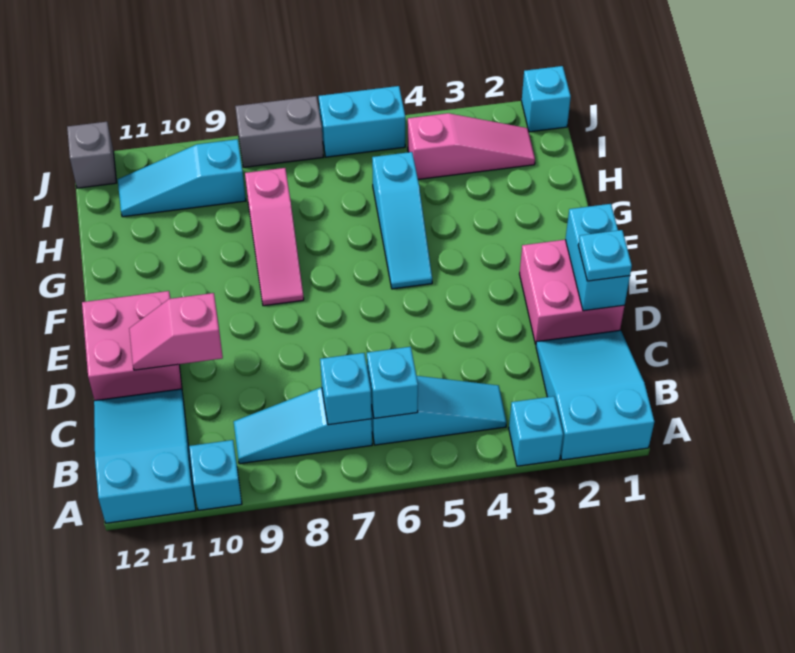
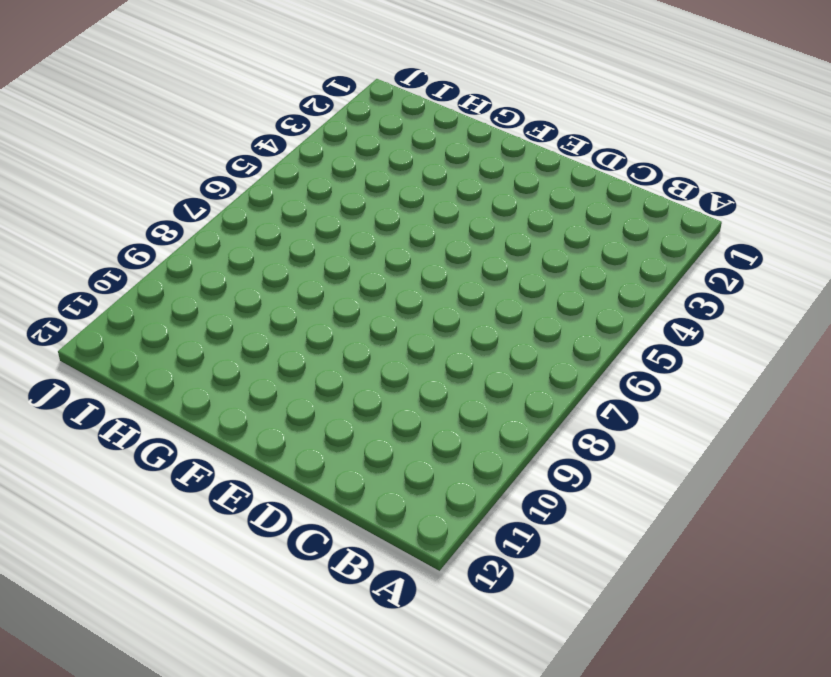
none -> cyan 2x3 slope [536,330,654,460]
none -> cyan 1x1 brick [509,396,563,466]
none -> cyan 1x1 brick [189,440,242,510]

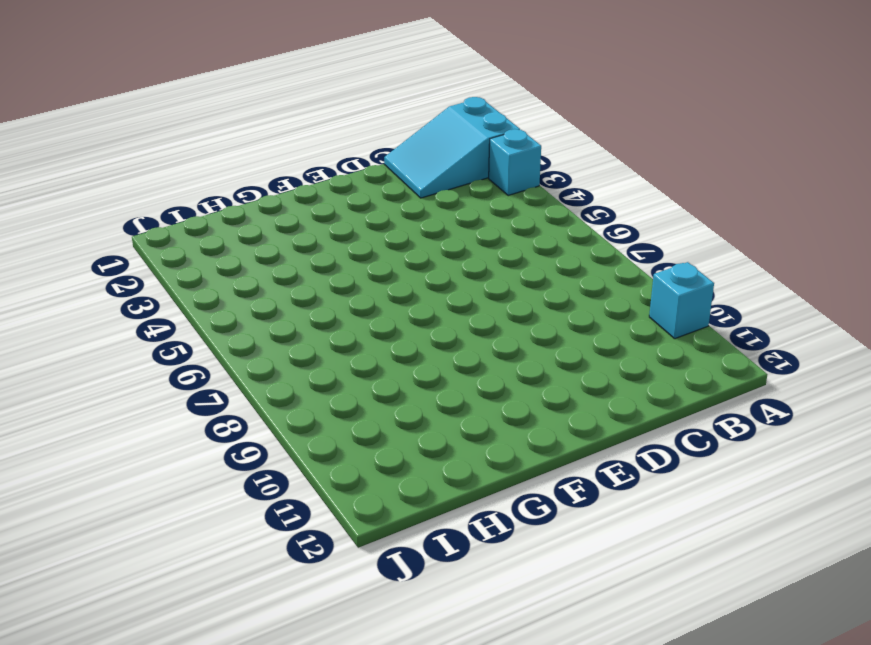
none -> cyan 2x3 slope [94,389,196,523]
none -> cyan 1x3 slope [371,376,507,445]
none -> cyan 1x3 slope [234,387,372,464]

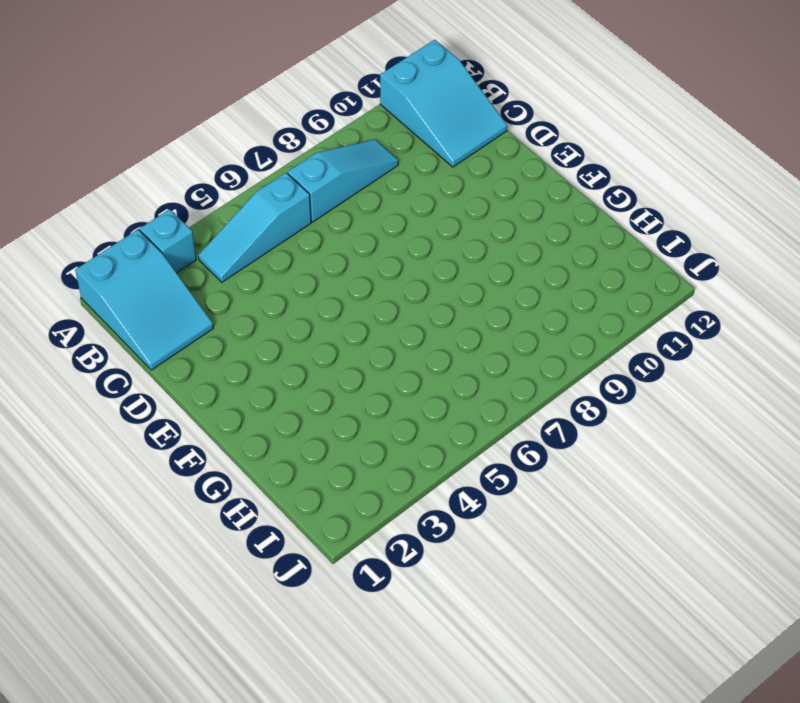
none -> cyan 1x1 brick [189,440,242,510]
none -> pink 2x2 brick [520,240,624,344]
none -> pink 2x2 brick [82,291,182,401]

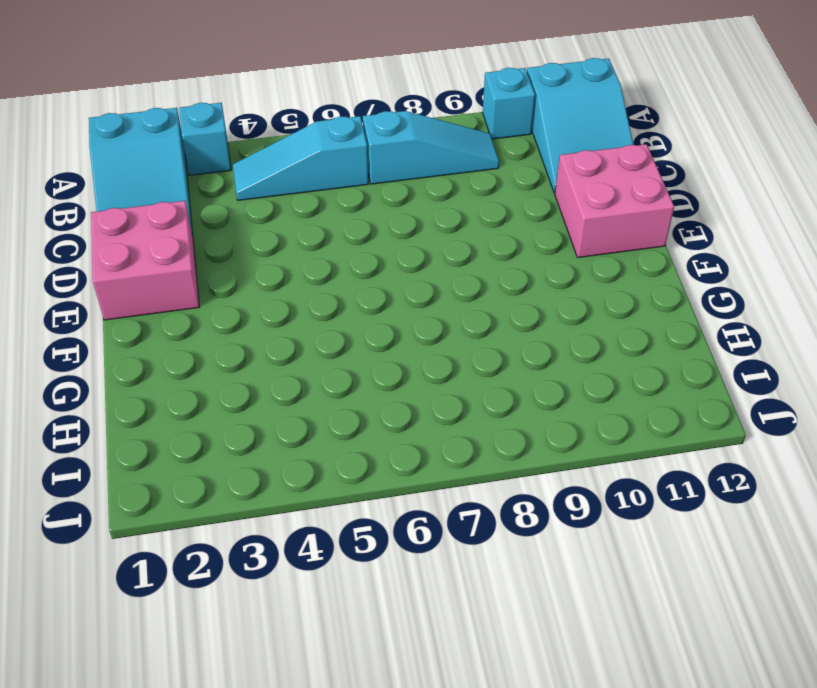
none -> cyan 1x3 slope [372,152,432,289]
none -> pink 1x3 slope [245,168,304,306]
none -> pink 1x3 slope [408,113,535,179]

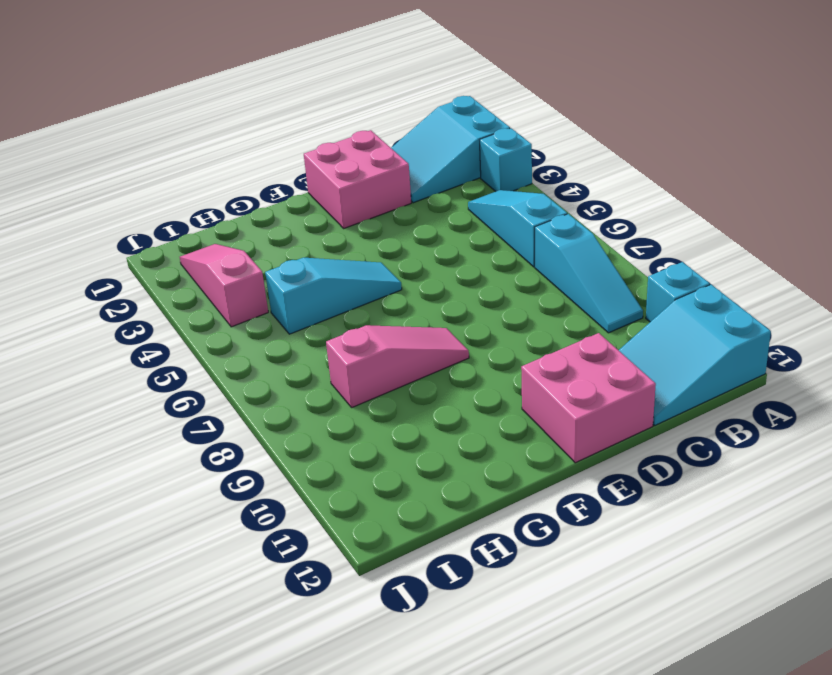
none -> cyan 1x3 slope [118,139,246,217]
none -> cyan 1x1 brick [522,66,571,132]
none -> cyan 1x2 brick [319,86,405,157]

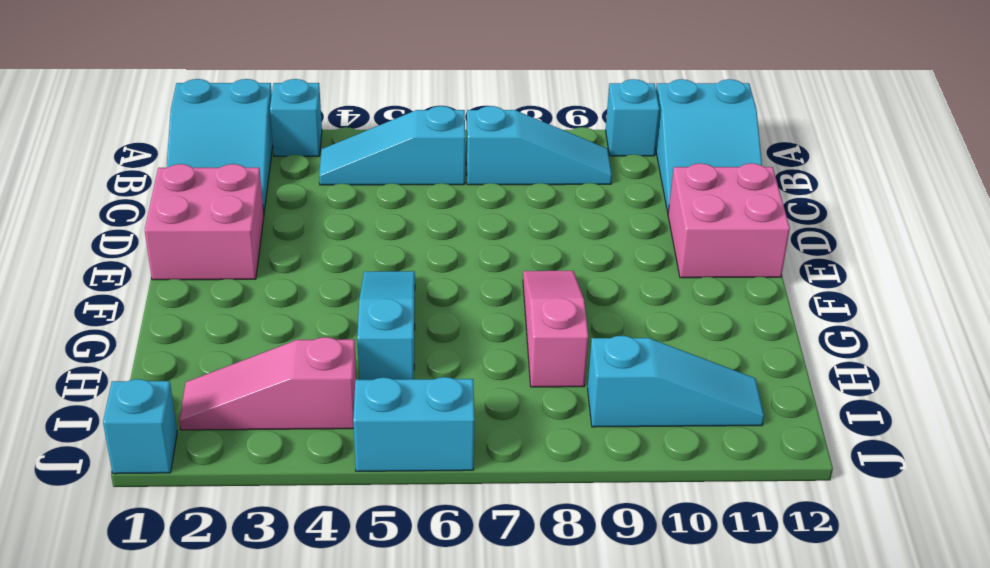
none -> grey 1x2 brick [235,96,323,167]
none -> grey 1x1 brick [67,122,117,188]
none -> cyan 1x1 brick [367,347,418,418]

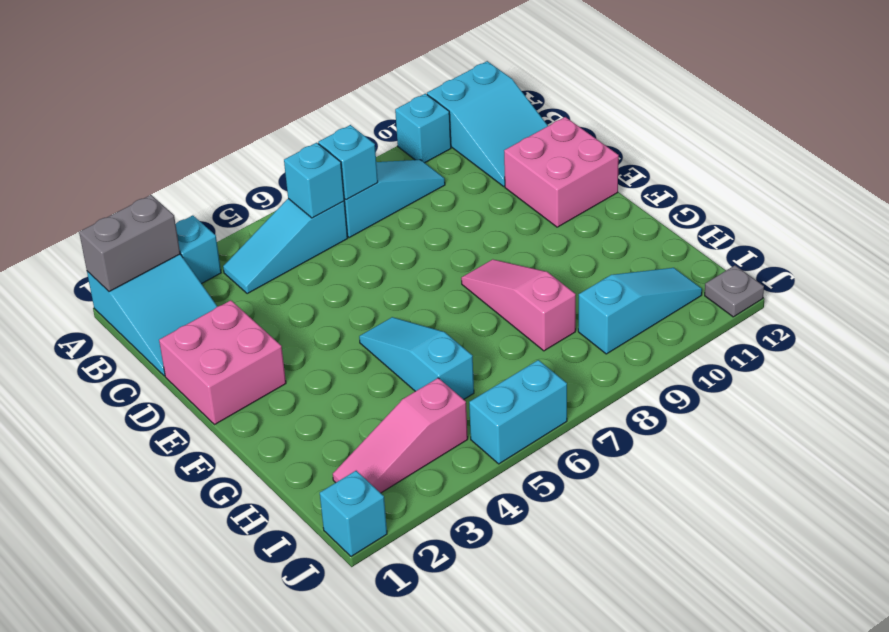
grey 1x2 brick [79,195,180,292] -> grey 1x2 brick moved to [235,96,323,167]
grey 1x1 plate [705,265,764,317] -> grey 1x1 brick [67,122,117,188]
none -> cyan 1x2 brick [565,204,630,311]
none -> pink 1x2 slope [129,293,223,370]
none -> cyan 1x1 plate [578,230,632,281]

